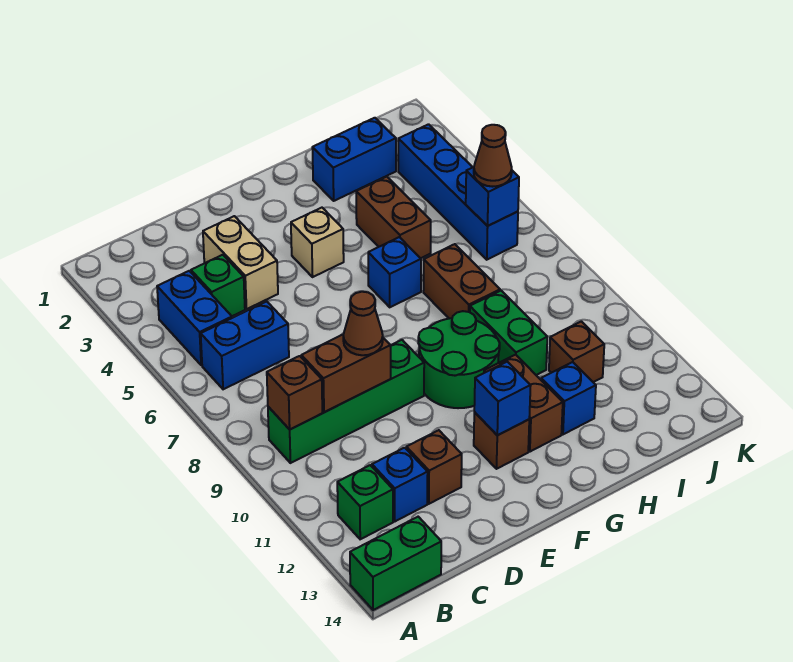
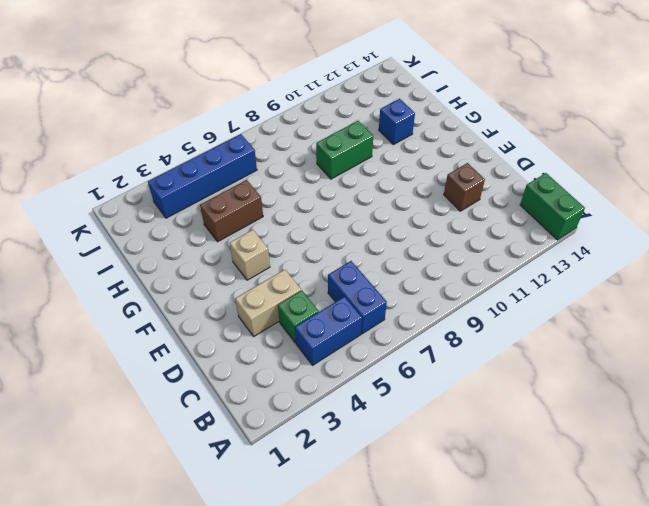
none -> green 1x4 brick [268,340,424,463]
none -> green 1x1 brick [337,465,393,539]
none -> blue 1x1 brick [372,448,428,521]

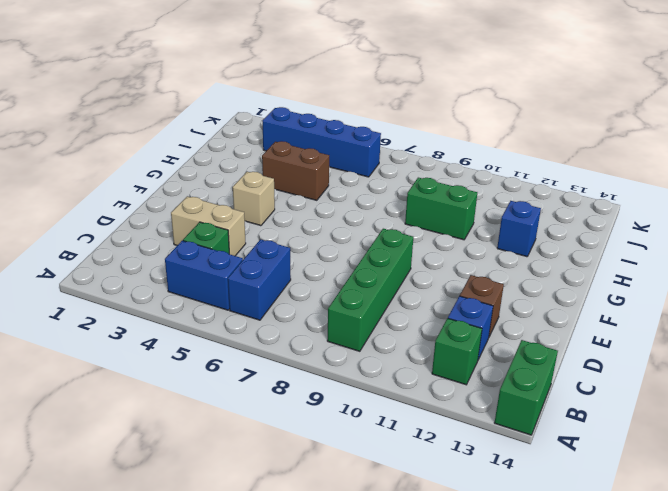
none -> green 2x2 round brick [418,311,500,408]
none -> brown 1x1 brick [474,412,529,469]
none -> blue 1x1 brick [368,237,421,307]

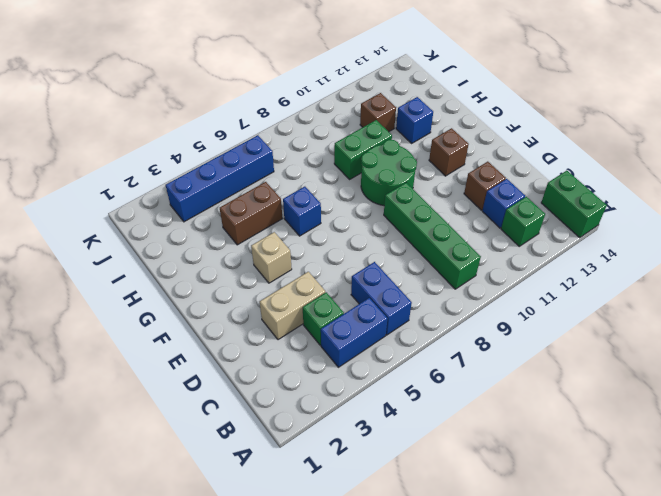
none -> brown 1x2 brick [484,355,563,452]
none -> blue 1x2 brick [312,118,396,201]
none -> brown 1x2 brick [423,244,500,319]

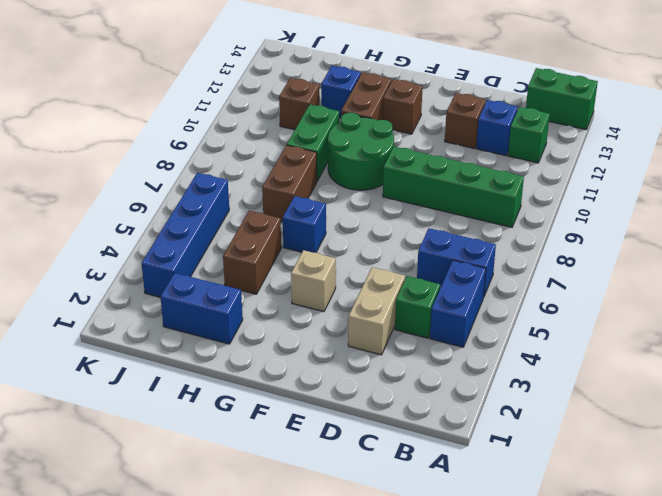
none -> brown 1x1 brick [267,356,322,429]
none -> brown 1x2 brick [301,335,391,412]
none -> blue 1x1 brick [474,362,531,435]

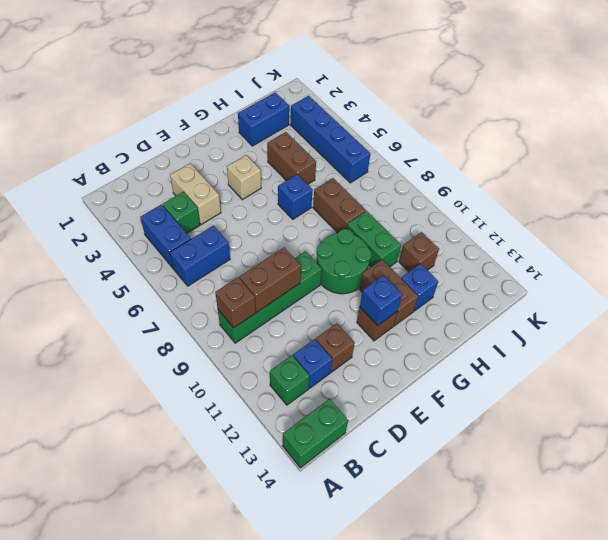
none -> blue 1x1 brick [466,167,519,226]
none -> brown 1x1 cone [343,292,383,355]
none -> brown 1x1 cone [474,125,512,187]

